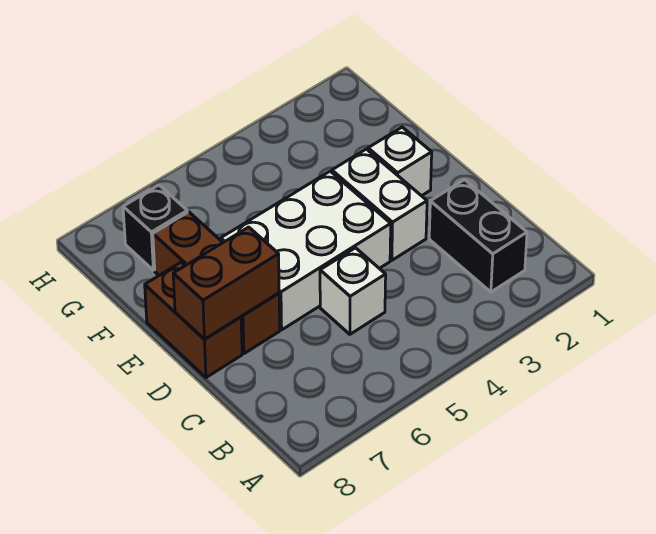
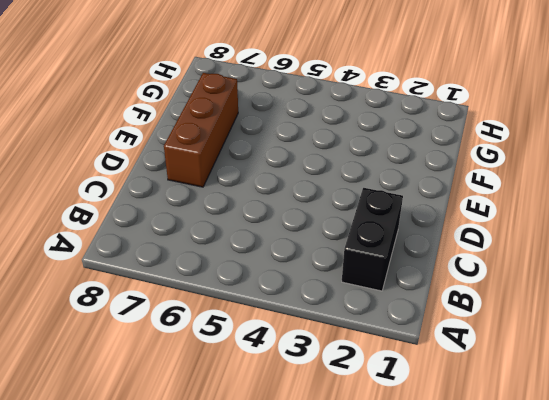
none -> white 1x1 brick [320,248,386,334]
none -> white 1x2 brick [332,149,427,260]

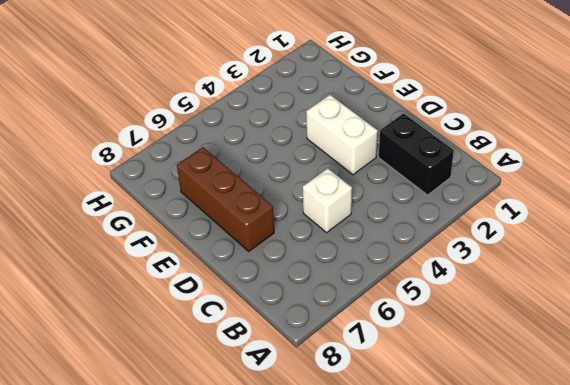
none -> white 2x3 brick [221,171,391,330]
none -> brown 1x2 brick [145,262,242,378]

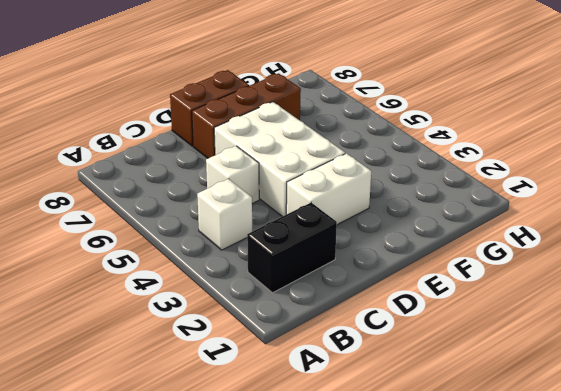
white 1x1 brick [197,179,252,250] -> white 1x1 brick moved to [368,127,432,196]
none -> black 1x1 brick [123,185,187,270]
none -> brown 1x2 brick [173,227,279,339]

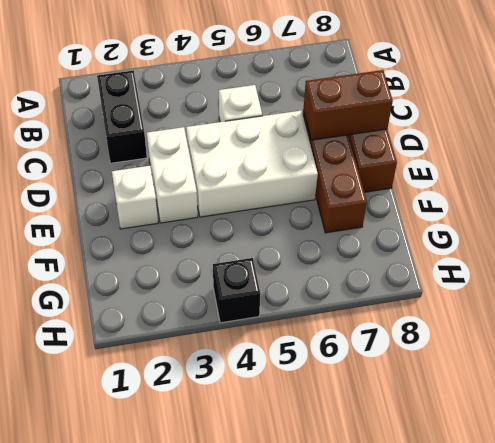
black 1x1 brick [213,258,260,323] -> black 1x1 brick moved to [123,185,187,270]

